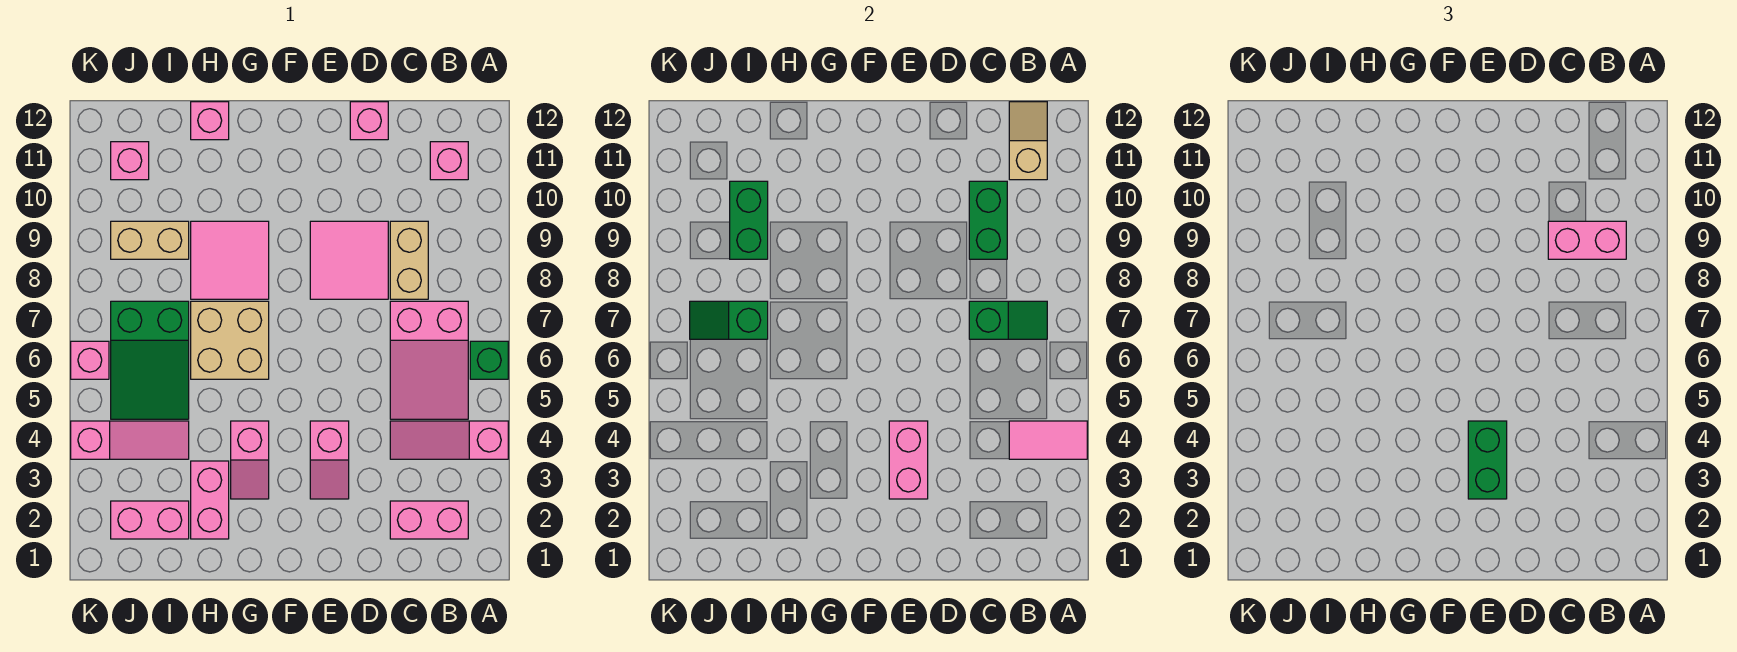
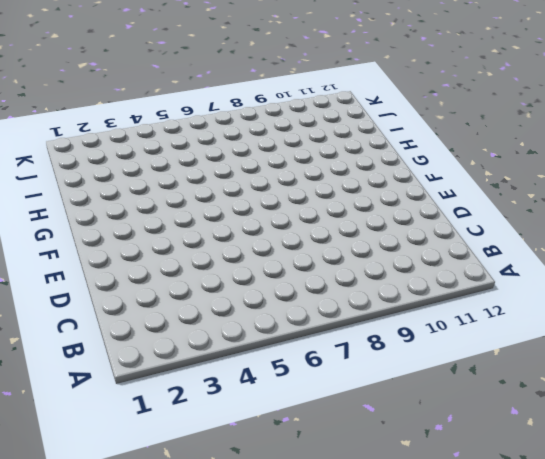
none -> pink 1x3 slope [390,421,508,459]
none -> green 1x1 brick [470,341,508,379]
none -> pink 1x2 brick [390,501,468,539]

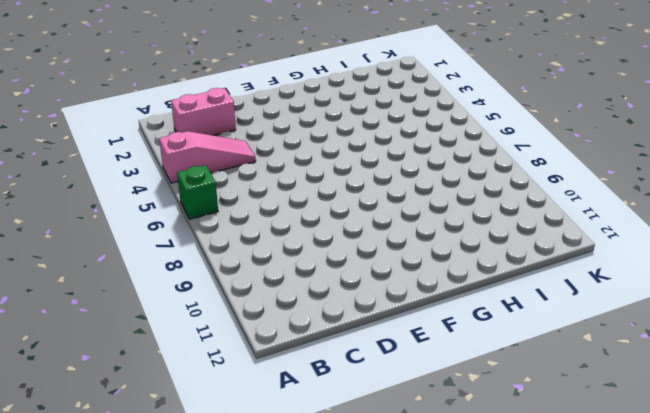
none -> pink 2x3 slope [390,301,468,419]
none -> pink 1x1 brick [430,142,468,180]
none -> tan 1x2 brick [390,221,428,299]

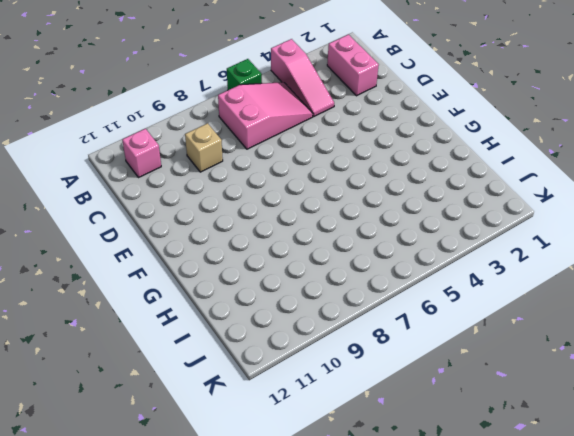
tan 1x1 brick [185,123,223,172] -> tan 1x2 brick [390,221,428,299]
none -> pink 2x2 tile [310,221,388,299]
none -> pink 1x1 brick [350,102,388,140]
none -> pink 1x2 slope [310,421,349,499]

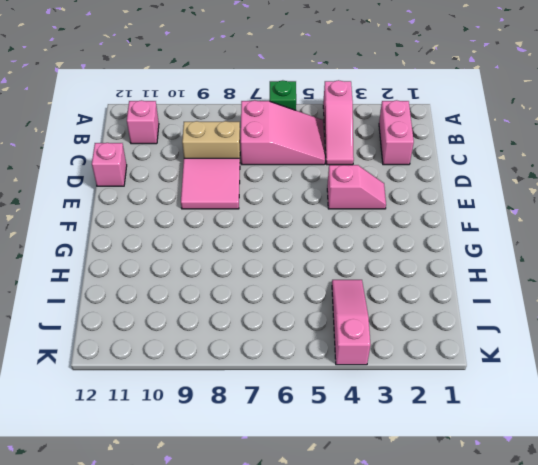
none -> pink 1x2 slope [231,421,269,499]
none -> tan 2x2 brick [191,301,269,379]
none -> pink 2x2 tile [191,221,269,299]

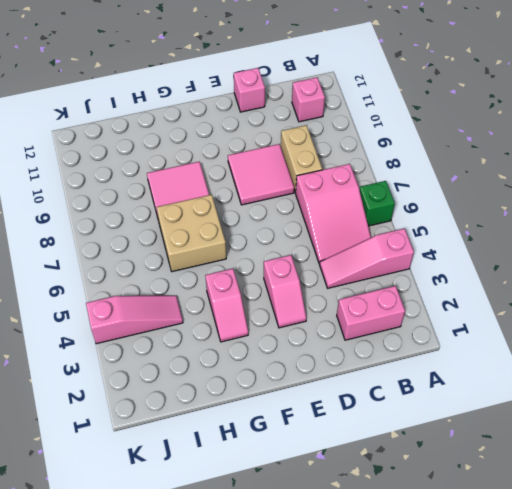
none -> pink 1x2 brick [191,461,229,539]
none -> pink 1x1 brick [191,102,229,140]
none -> pink 1x2 brick [111,501,189,539]

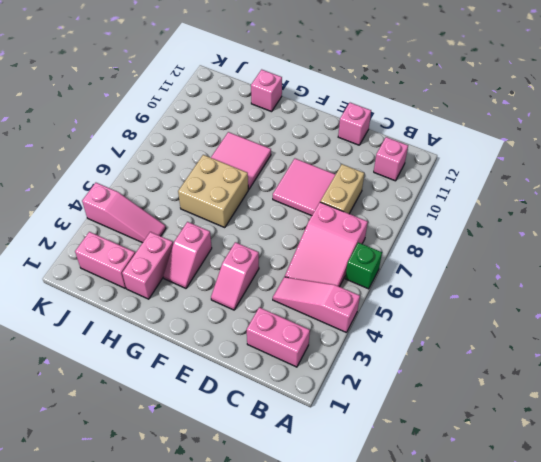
none -> green 2x3 slope [111,301,189,419]
none -> tan 1x2 brick [111,221,189,259]
none -> pink 1x1 brick [111,142,149,180]

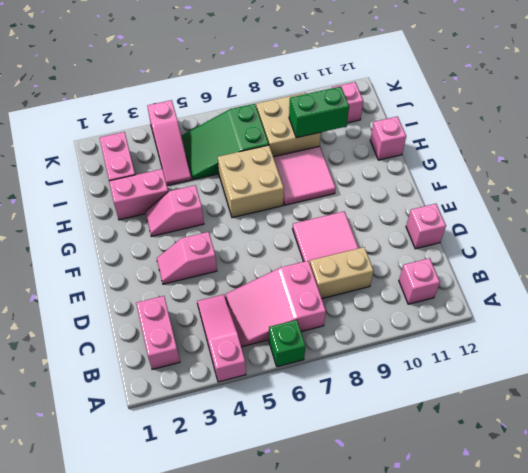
tan 2x2 brick [256,93,321,157] -> tan 1x2 brick [111,221,189,259]
none -> pink 1x1 brick [71,341,109,379]
none -> pink 1x2 tile [1009,421,1087,459]
none -> green 1x2 slope [969,301,1047,339]

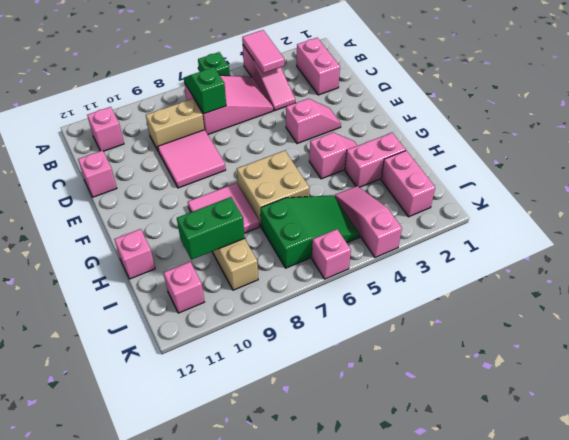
none -> tan 1x2 slope [1009,102,1047,180]
none -> green 1x2 brick [969,181,1007,259]
none -> pink 1x2 brick [889,421,928,499]

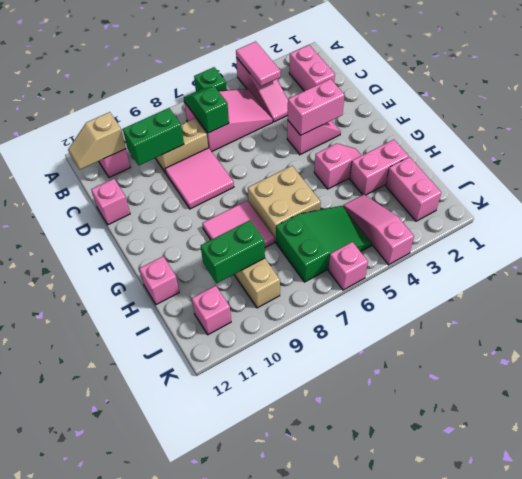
none -> green 1x2 slope [690,301,768,339]
none -> pink 1x2 brick [1548,221,1626,259]
none -> green 1x2 brick [1468,421,1507,499]

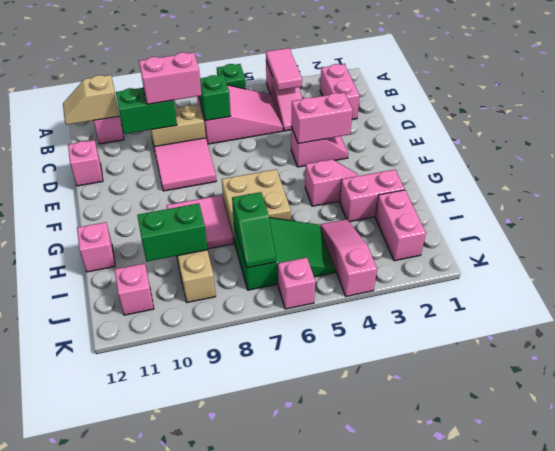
pink 1x2 brick [139,52,202,104] -> pink 1x2 brick turned to [1548,221,1626,259]
none -> green 1x2 brick [1468,421,1507,499]

